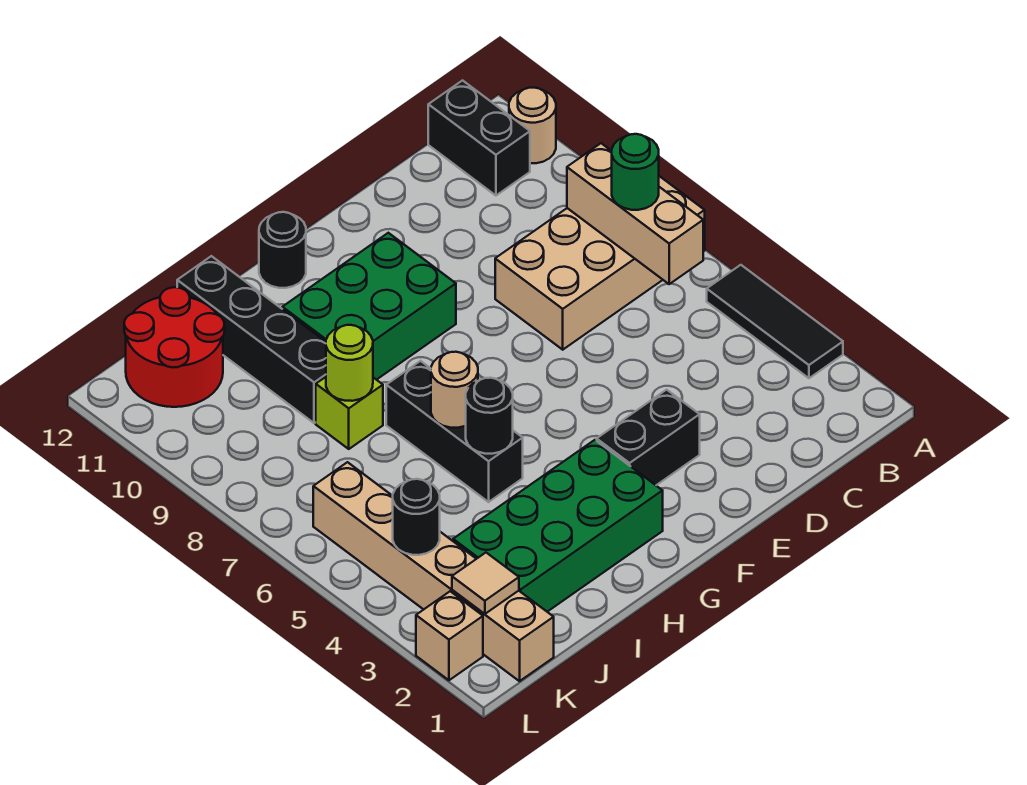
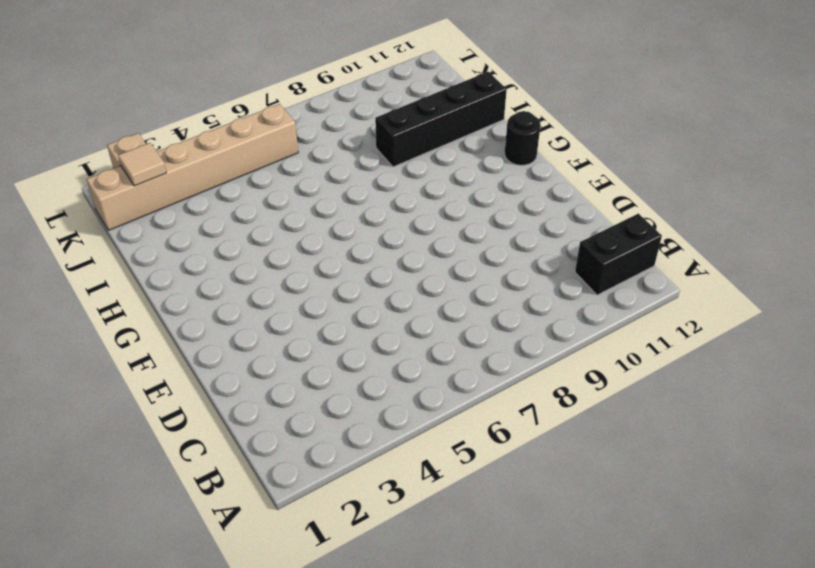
none -> black 1x3 tile [707,265,843,378]
none -> tan 2x4 brick [495,176,705,350]
none -> tan 1x1 round brick [509,88,556,163]

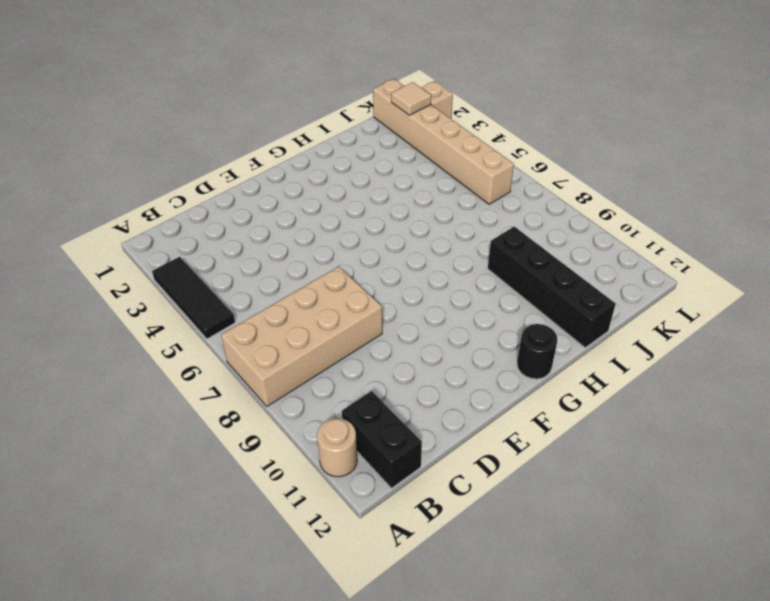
none -> black 1x2 brick [597,390,700,485]
none -> green 2x3 brick [282,233,456,380]
none -> green 2x4 brick [453,440,663,612]

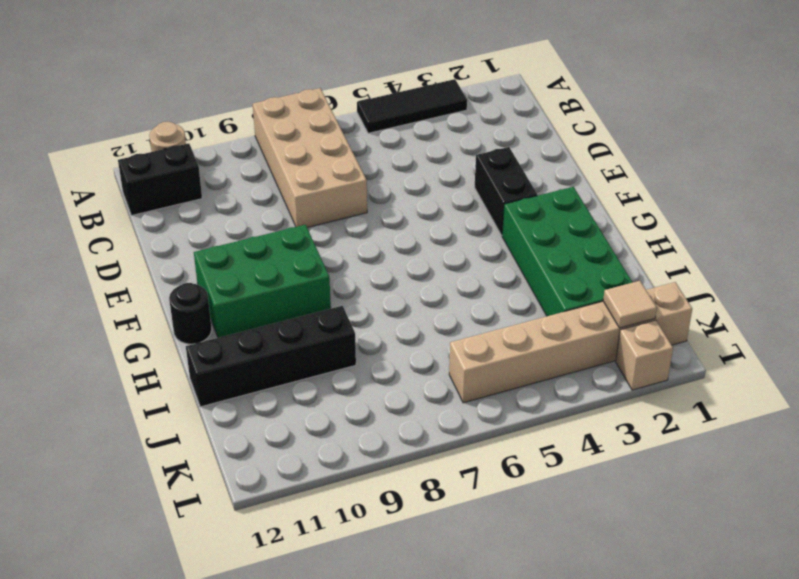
green 2x3 brick [194,225,331,338] -> green 2x3 brick turned to [282,233,456,380]
none -> black 1x3 brick [386,361,523,502]
none -> lime 1x1 brick [316,377,383,449]
none -> red 2x2 round brick [124,287,225,407]

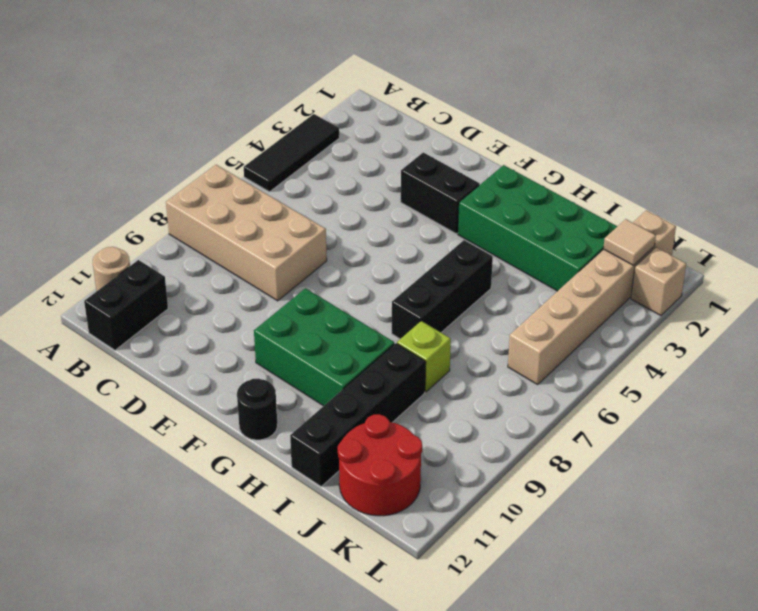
none -> tan 1x3 brick [567,143,703,284]
none -> black 1x1 round brick [466,378,513,454]
none -> tan 1x1 round brick [431,352,478,428]

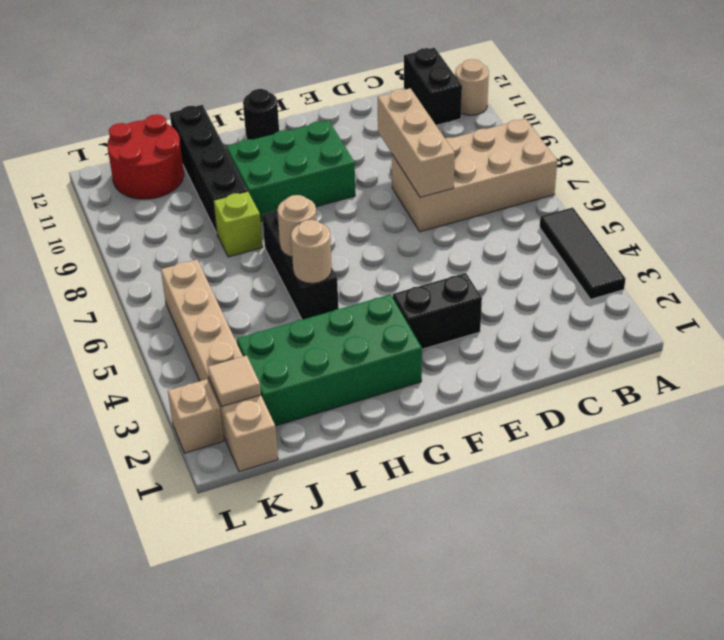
tan 1x3 brick [378,88,455,197] -> tan 1x3 brick moved to [567,143,703,284]
tan 1x1 round brick [291,220,332,283] -> black 1x1 round brick [466,378,513,454]
none -> lime 1x1 round brick [326,325,373,401]
none -> black 1x1 round brick [393,479,440,555]
none -> green 1x1 round brick [612,134,659,210]

